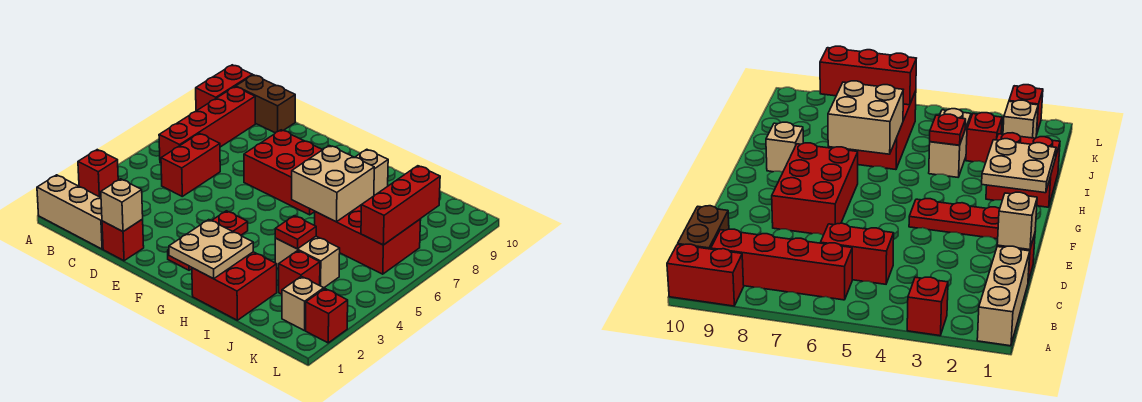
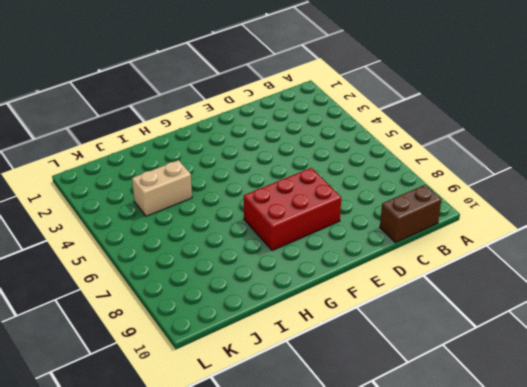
none -> tan 1x3 brick [37,175,103,249]
none -> red 1x1 brick [78,150,118,197]
none -> red 1x2 brick [196,65,252,111]

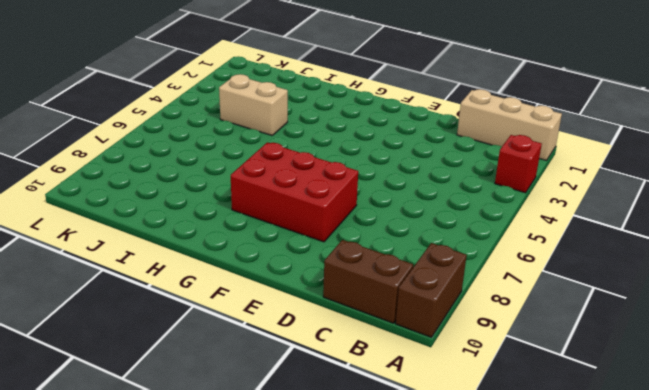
brown 1x2 brick [396,243,467,337] -> red 1x2 brick [196,65,252,111]
none -> red 1x4 brick [159,87,255,163]
none -> red 1x2 brick [161,133,220,196]
none -> red 1x1 brick [102,219,144,261]

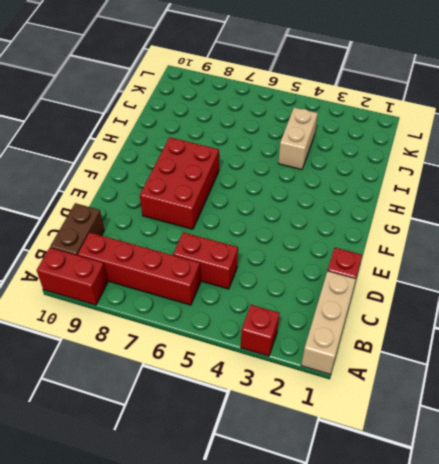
none -> red 1x3 plate [168,211,248,270]
none -> red 2x2 brick [192,252,277,320]
none -> tan 1x1 brick [355,149,388,196]

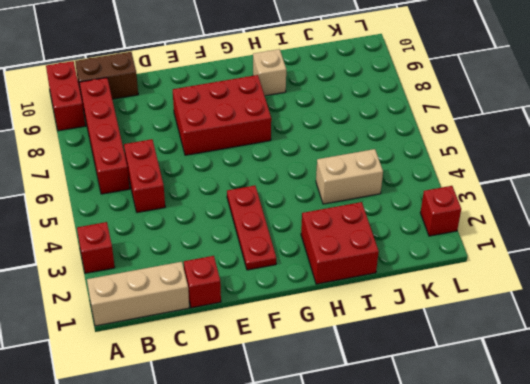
none -> red 2x3 brick [315,205,421,274]
none -> red 1x1 brick [279,251,320,294]
none -> tan 1x1 brick [282,276,324,331]

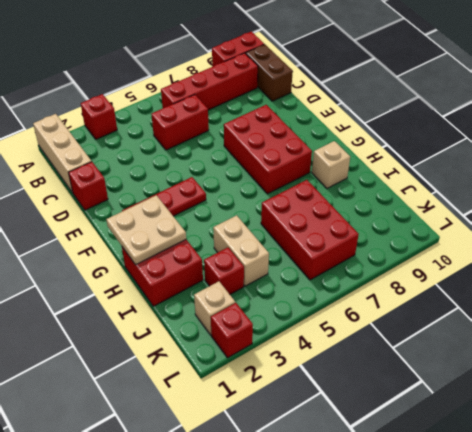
none -> tan 1x1 brick [101,179,143,232]
none -> tan 2x2 brick [292,146,374,222]
none -> red 1x1 plate [275,216,316,249]

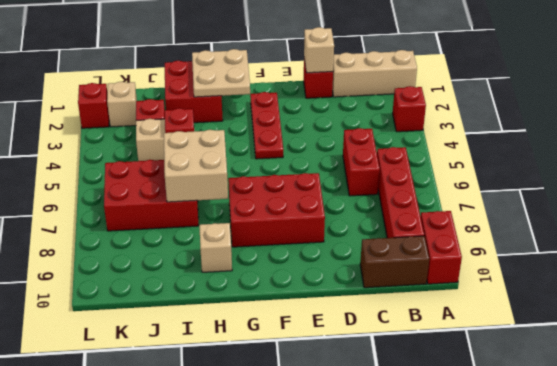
none -> red 1x3 brick [361,166,440,245]

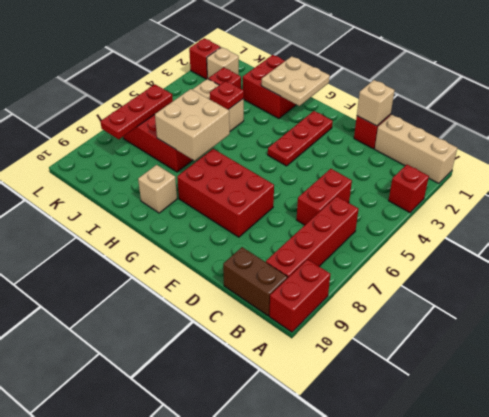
red 1x3 plate [100,85,173,139] -> red 1x3 brick [361,166,440,245]

